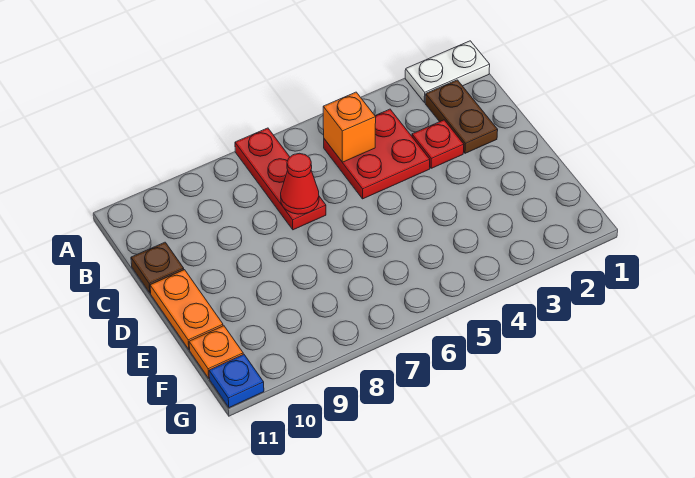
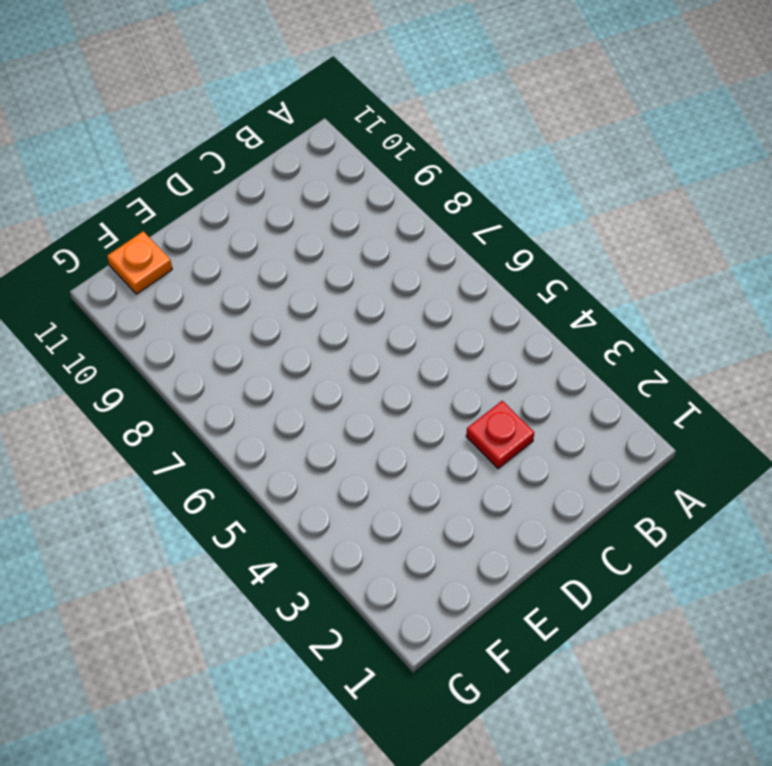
none -> white 1x2 plate [405,41,490,102]
none -> red 1x3 plate [235,128,326,230]

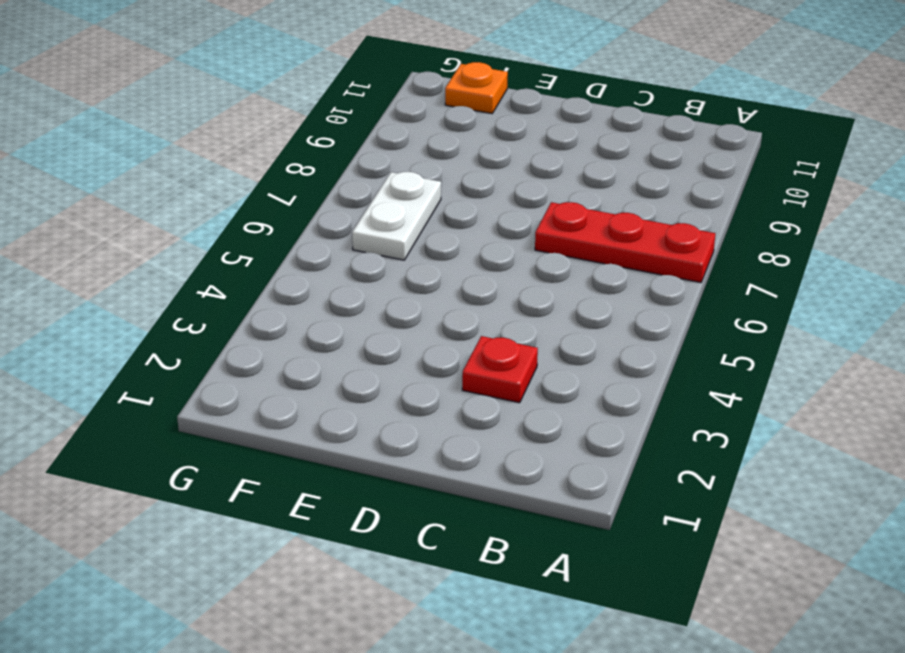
white 1x2 plate [352,172,441,260] -> white 1x2 plate moved to [405,41,490,102]
none -> brown 1x2 plate [425,80,498,153]
none -> red 2x2 plate [324,109,430,199]

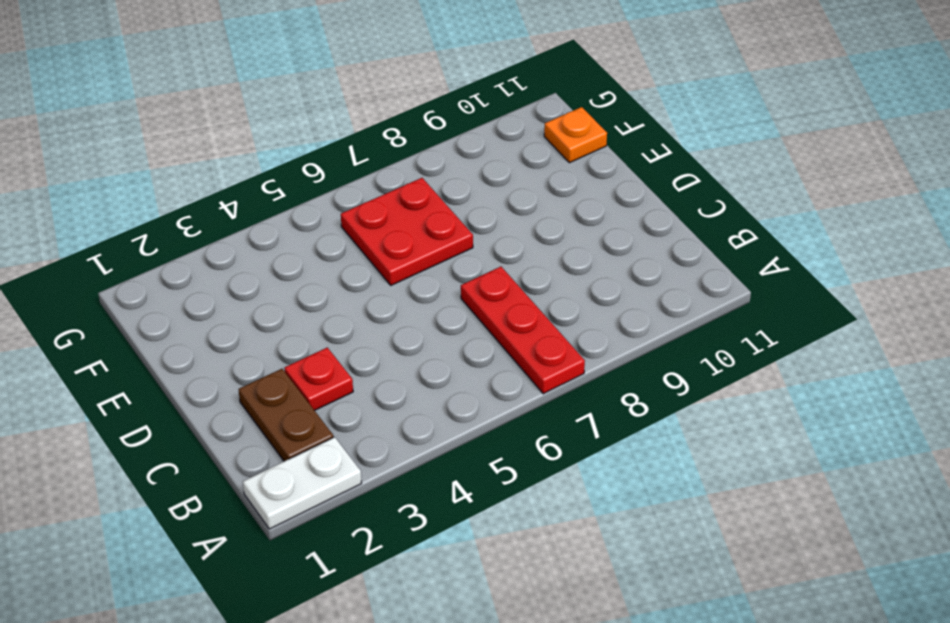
red 2x2 plate [341,178,473,285] -> red 2x2 plate moved to [324,109,430,199]
none -> brown 1x1 plate [131,242,184,293]
none -> orange 1x2 plate [150,270,223,350]

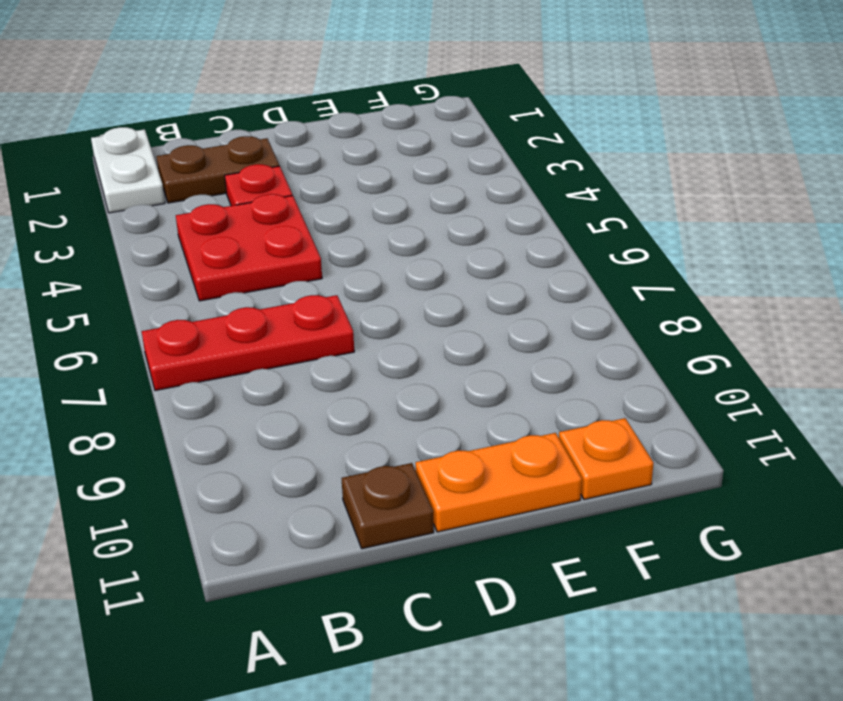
none -> blue 1x1 plate [209,354,264,408]
none -> orange 1x1 brick [323,92,376,162]

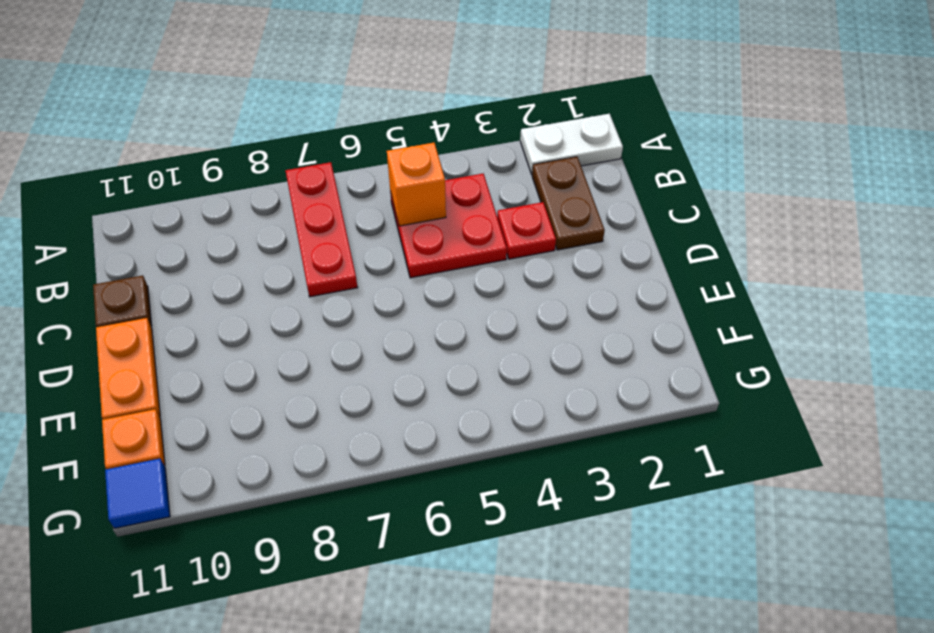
blue 1x1 tile [105,459,170,528] -> blue 1x1 plate [209,354,264,408]
none -> red 1x1 cone [281,153,319,214]

